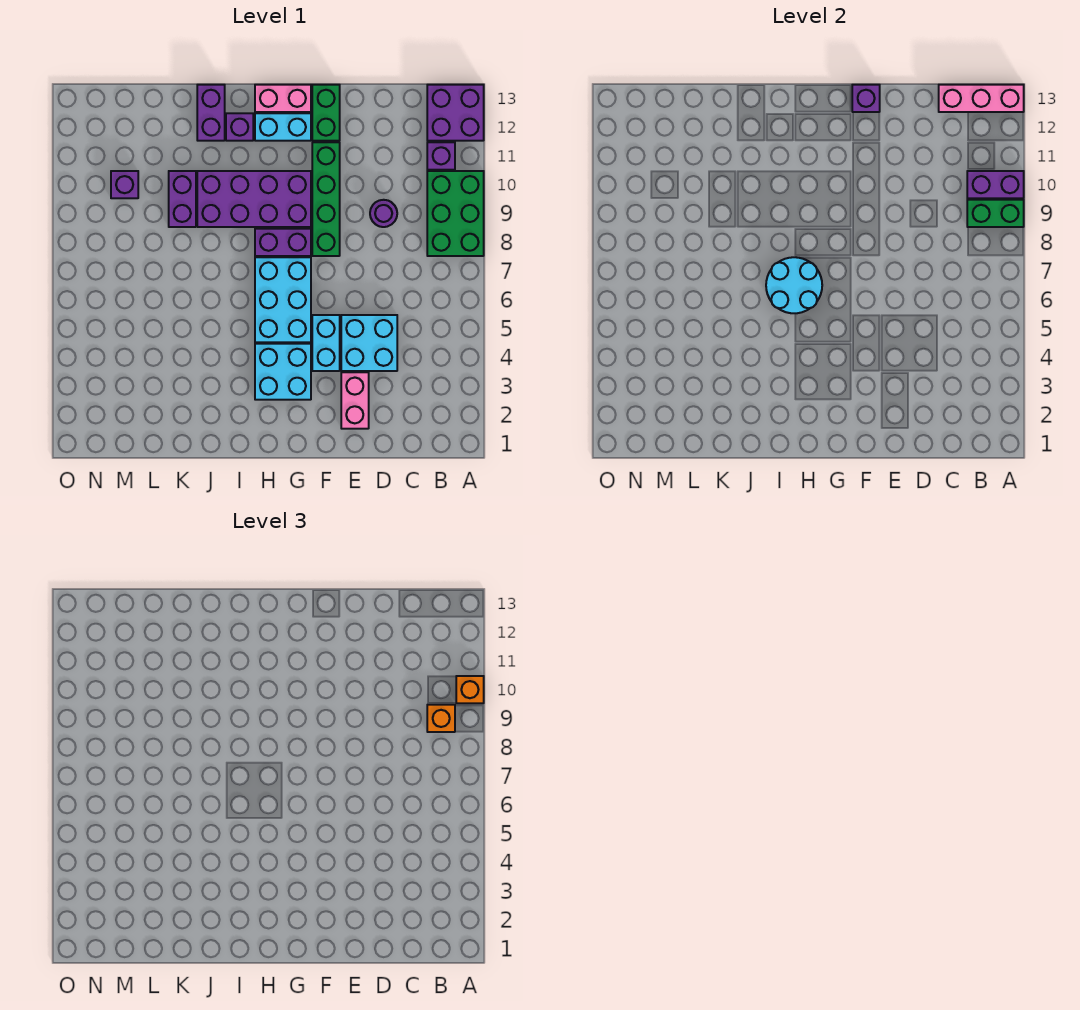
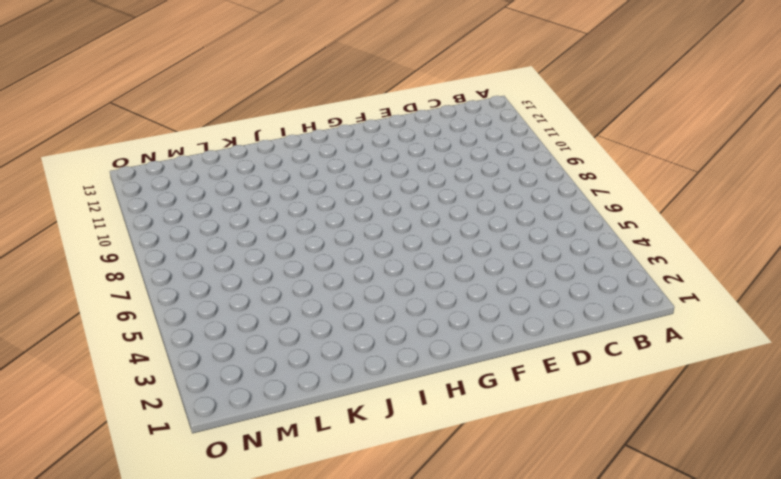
none -> green 2x3 brick [427,171,484,256]
none -> purple 2x2 brick [427,85,484,141]
none -> purple 1x1 brick [427,142,455,170]

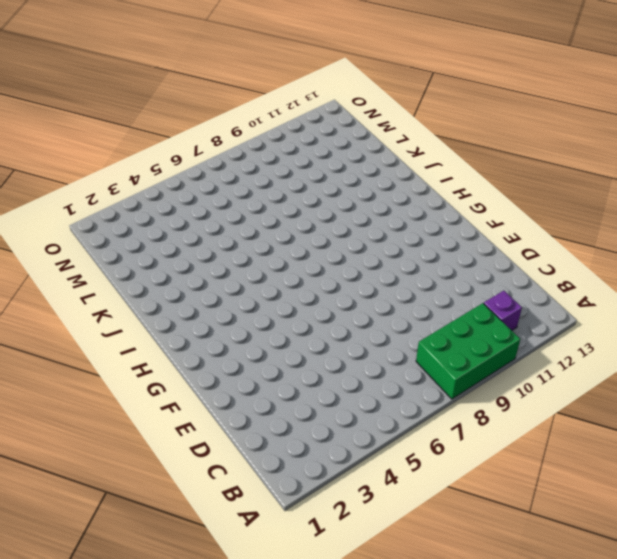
none -> purple 2x2 brick [427,85,484,141]
none -> cyan 2x2 brick [341,315,397,371]
none -> purple 1x1 round brick [370,200,397,227]

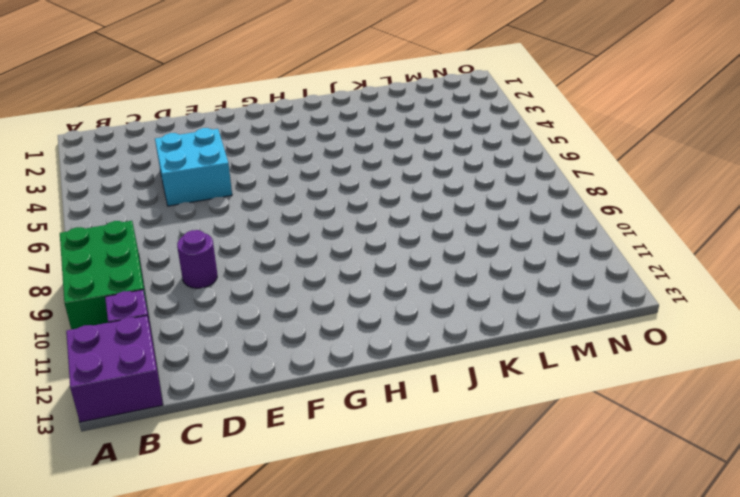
none -> pink 1x2 brick [341,372,369,429]
none -> cyan 1x2 brick [312,315,340,371]
none -> green 1x4 brick [312,142,340,256]

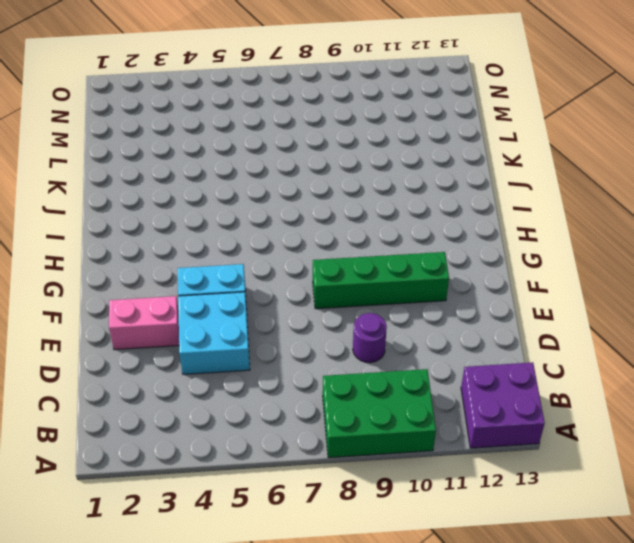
none -> purple 1x1 brick [427,142,455,170]
none -> green 1x2 brick [312,85,340,141]
none -> cyan 2x2 brick [255,344,311,400]

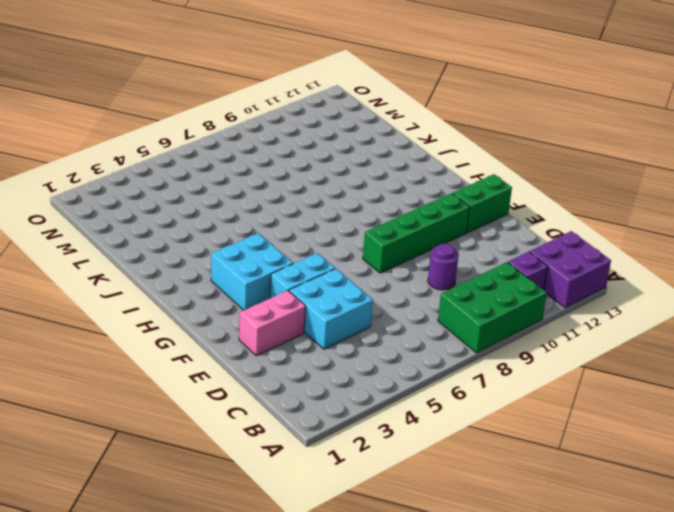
none -> cyan 2x3 brick [255,257,311,342]
none -> purple 1x2 brick [255,229,311,256]
none -> purple 2x4 brick [197,171,311,227]

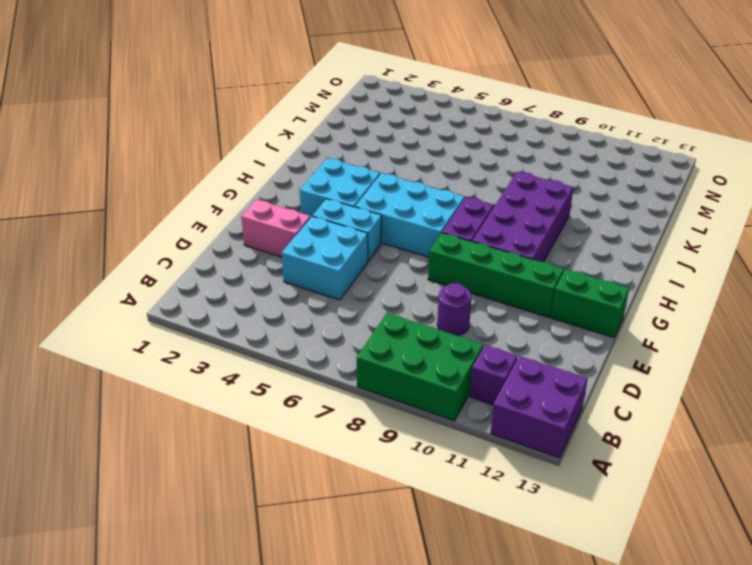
none -> cyan 1x2 brick [255,113,311,141]
none -> pink 1x2 brick [255,85,311,112]
none -> purple 1x1 brick [226,113,253,141]

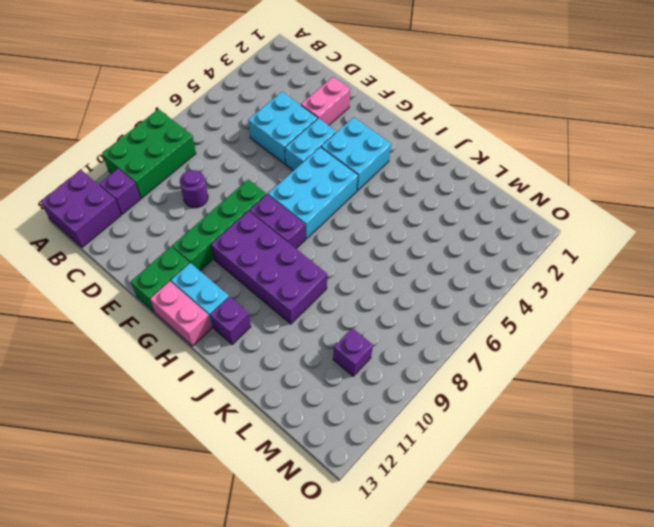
none -> purple 1x2 brick [197,85,225,141]
none -> purple 1x2 brick [169,171,196,227]
none -> green 1x2 brick [967,200,1024,227]

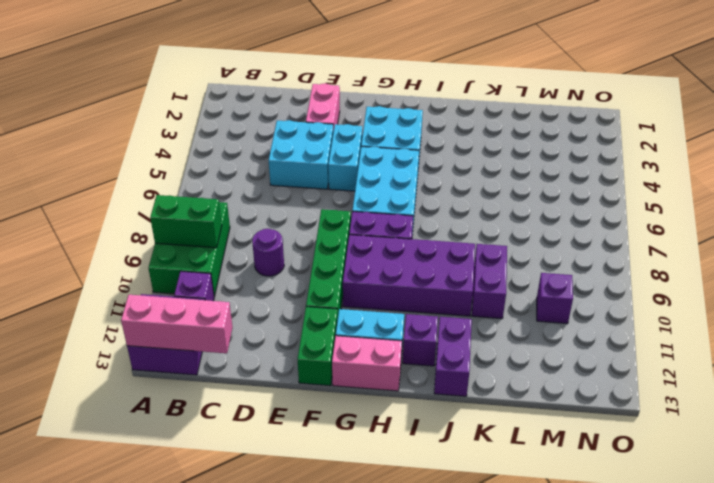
none -> purple 1x2 brick [967,171,1024,198]
none -> purple 1x1 brick [852,85,880,112]
none -> cyan 2x2 round brick [766,257,822,313]

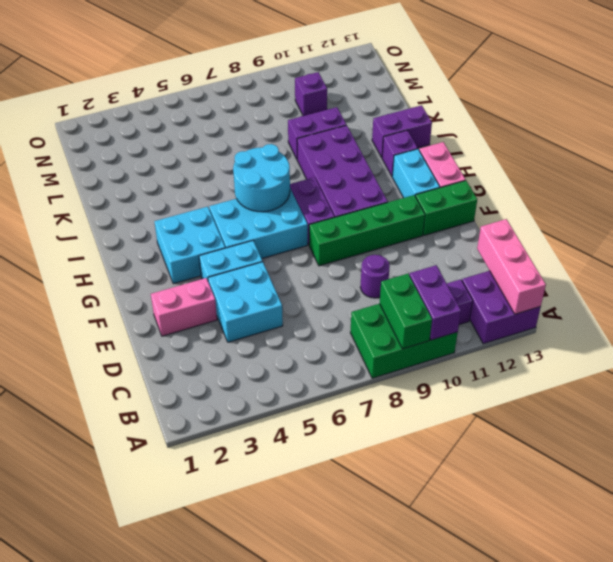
none -> purple 1x1 brick [852,85,880,112]
none -> orange 1x1 brick [456,676,484,703]
none -> orange 1x1 brick [427,705,455,732]

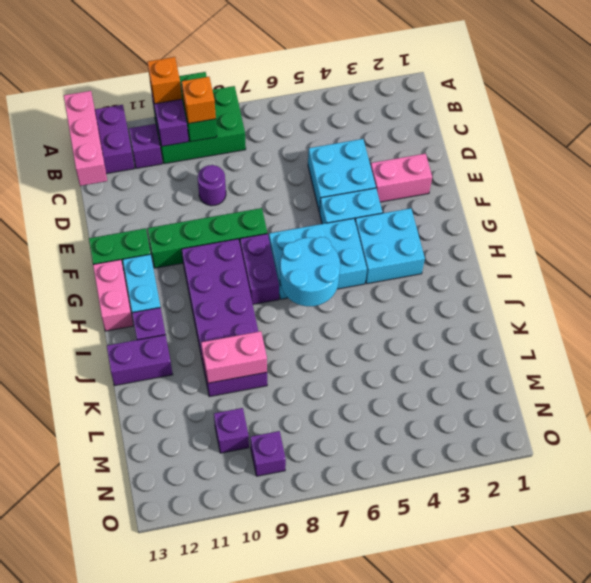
pink 1x2 brick [201,331,267,383] -> none
purple 1x1 brick [250,431,286,476] -> purple 1x1 brick moved to [852,85,880,112]

